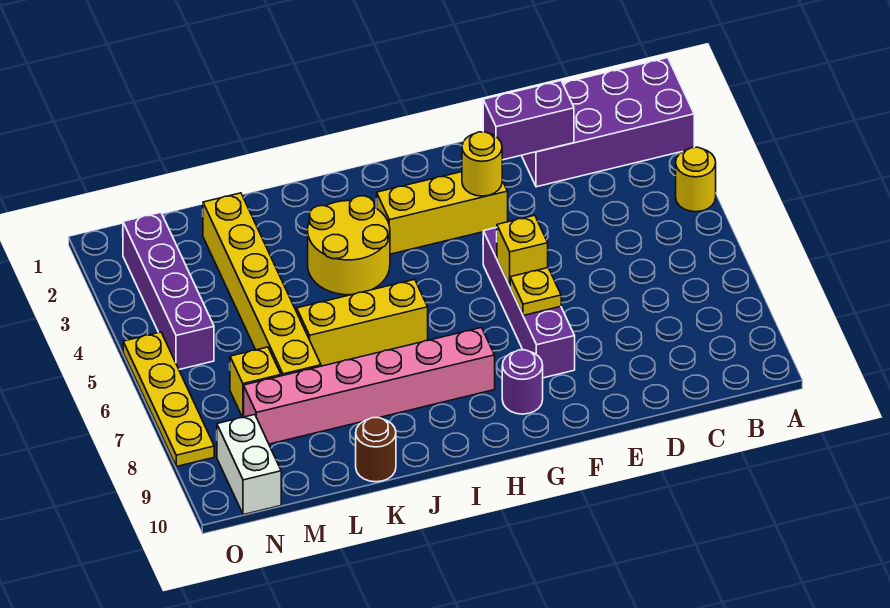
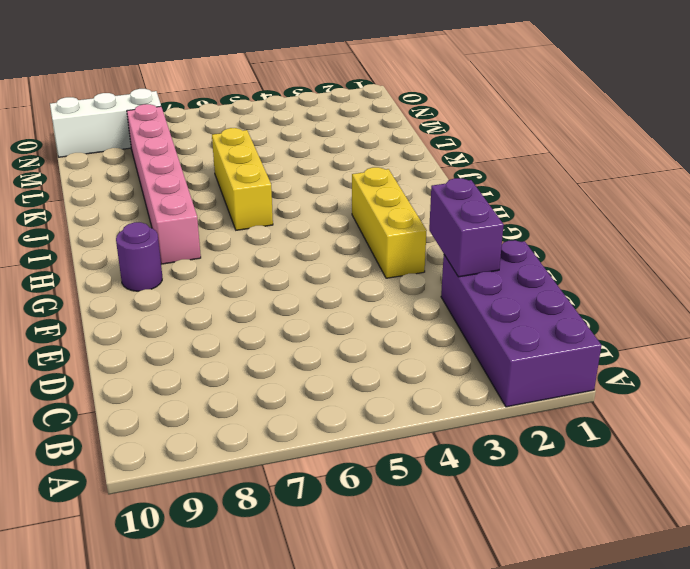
white 1x3 brick [50,89,161,157] -> white 1x2 brick [217,415,281,515]
none -> yellow 1x1 round brick [676,147,716,212]
none -> purple 1x4 brick [483,228,575,378]
none -> yellow 2x2 round brick [308,196,390,295]

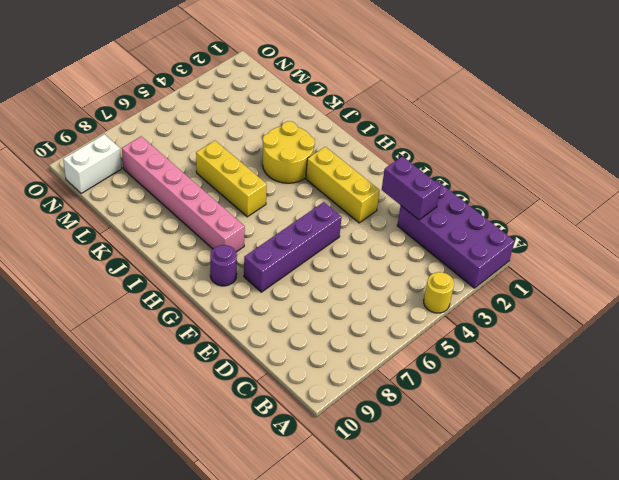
none -> brown 1x1 round brick [356,418,396,482]
none -> yellow 1x6 brick [203,193,321,376]
none -> yellow 1x1 brick [230,347,281,417]

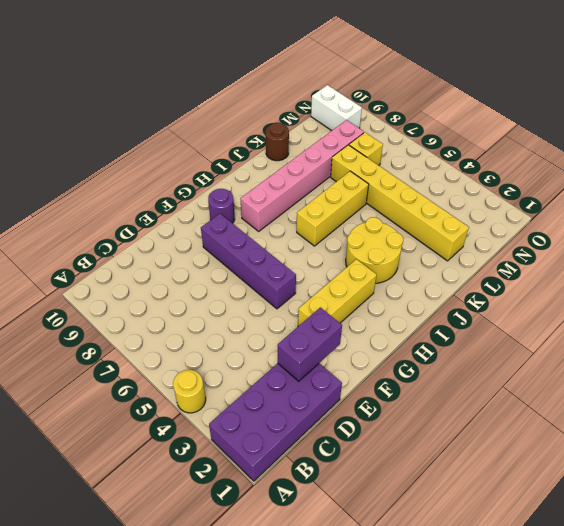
none -> purple 1x4 brick [123,212,214,369]
none -> yellow 1x4 plate [123,332,214,467]
none -> yellow 1x1 round brick [462,132,502,196]

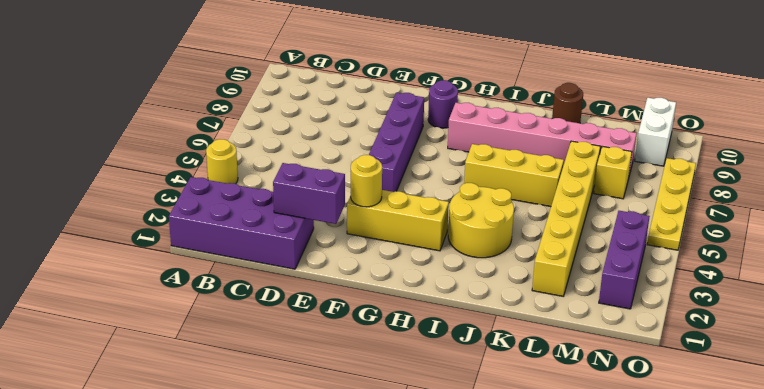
purple 1x3 brick [599,211,650,309] -> purple 1x4 brick [123,212,214,369]
none -> yellow 1x1 brick [497,215,548,286]
none -> yellow 1x1 plate [510,268,561,315]

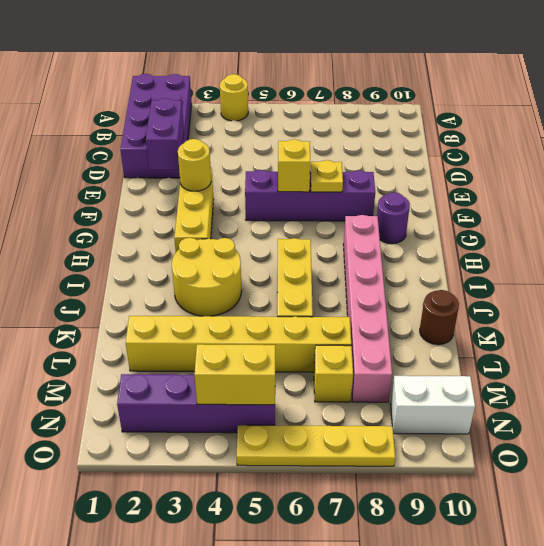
yellow 1x2 brick [194,344,275,405] -> none

